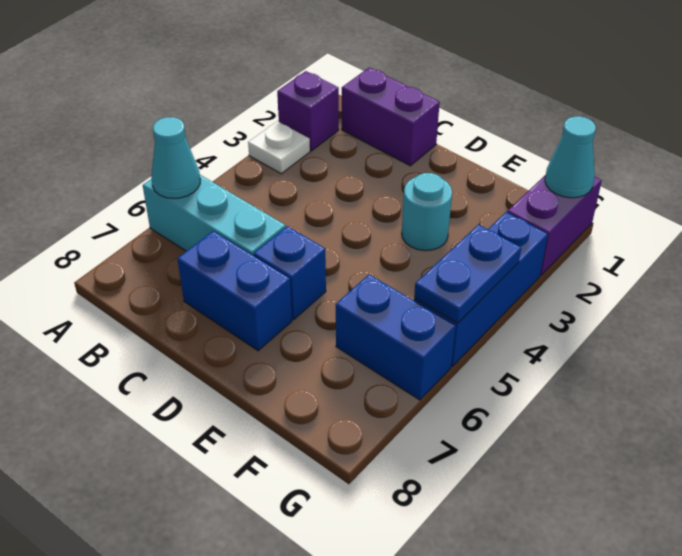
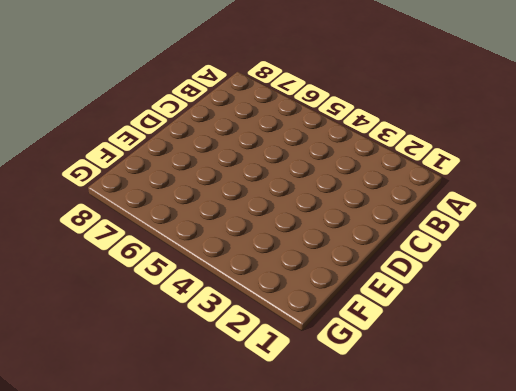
none -> purple 1x1 brick [277,71,339,151]
none -> white 1x1 plate [248,121,310,173]
none -> cyan 1x3 brick [143,175,286,256]

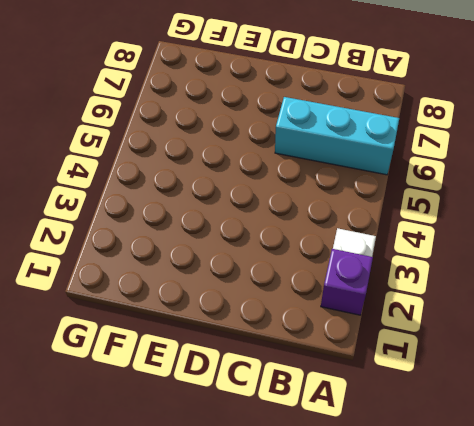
none -> purple 1x2 brick [342,68,440,166]
none -> blue 1x2 brick [177,231,292,351]
none -> blue 1x1 brick [254,226,326,319]

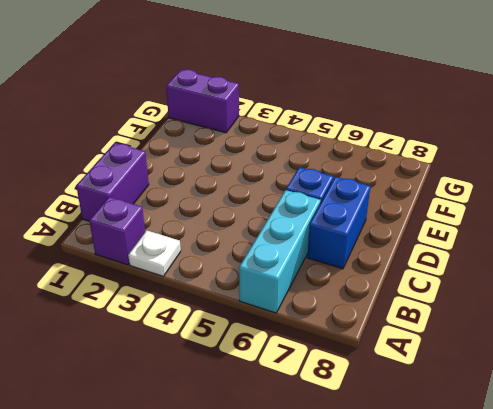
none -> cyan 1x1 round brick [402,173,452,251]
none -> blue 1x2 brick [336,275,456,400]
none -> blue 1x3 brick [414,212,548,366]

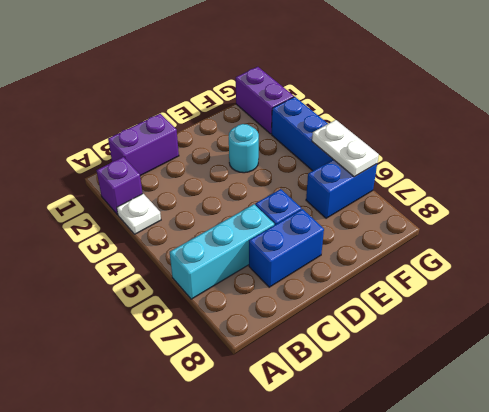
white 1x2 plate [312,120,379,177] -> blue 1x2 plate [414,225,521,323]
none -> cyan 1x1 cone [151,117,200,198]
none -> cyan 1x1 cone [545,116,596,198]

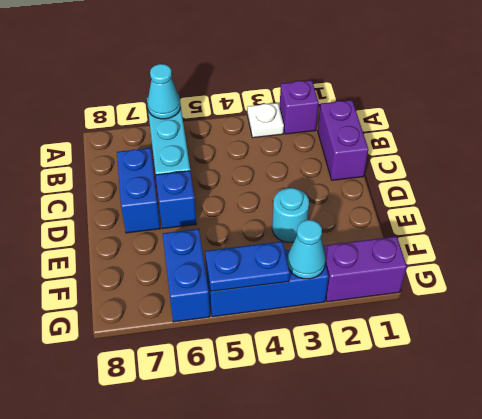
cyan 1x1 cone [287,220,326,279] -> cyan 1x1 cone moved to [545,116,596,198]

